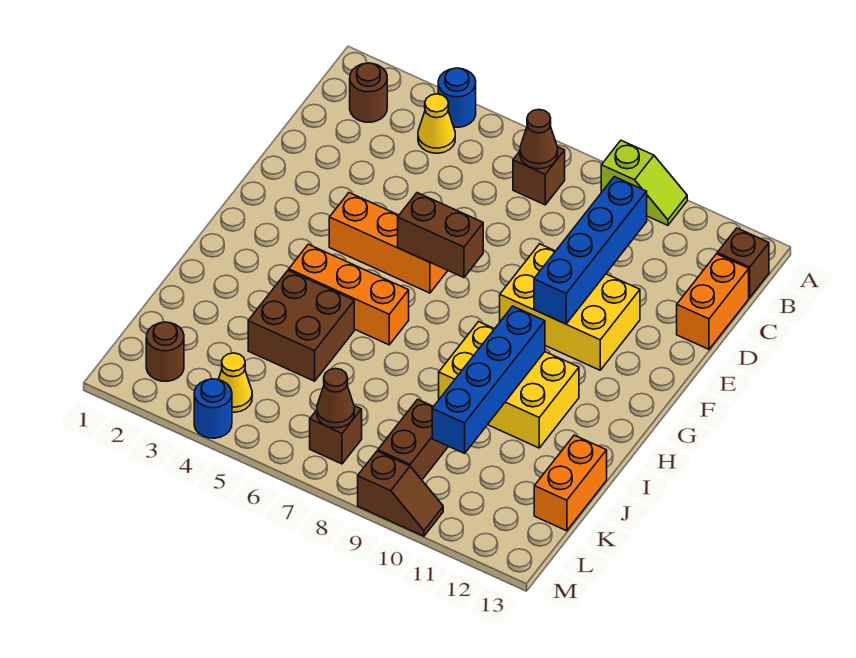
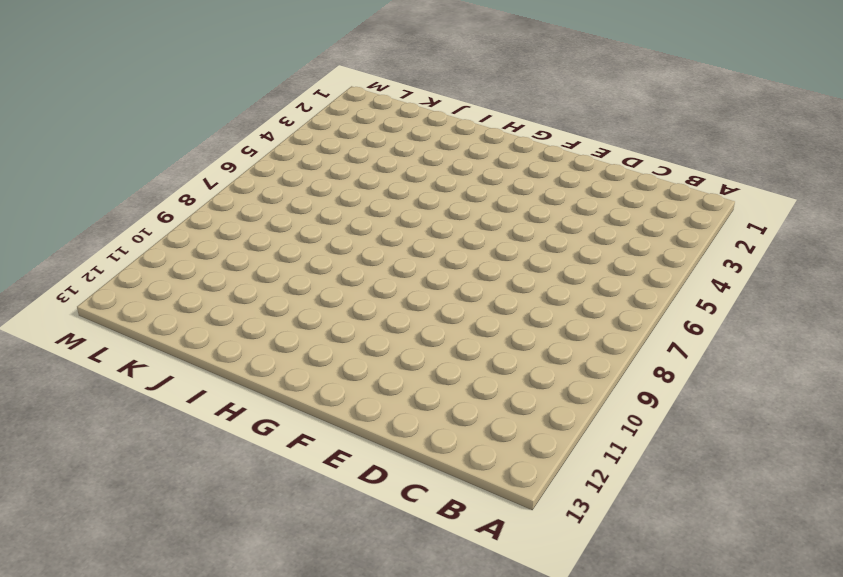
none -> blue 1x1 round brick [438,68,476,127]
none -> lime 1x2 slope [601,140,687,225]
none -> brown 1x1 round brick [350,63,387,122]

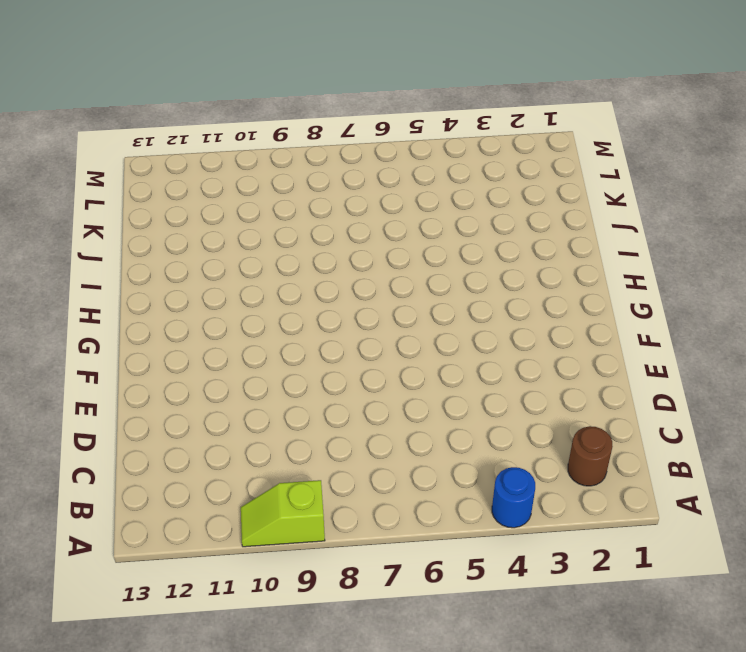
none -> yellow 1x1 cone [418,94,455,153]
none -> brown 1x1 brick [513,147,565,205]
none -> brown 1x1 brick [717,228,769,298]

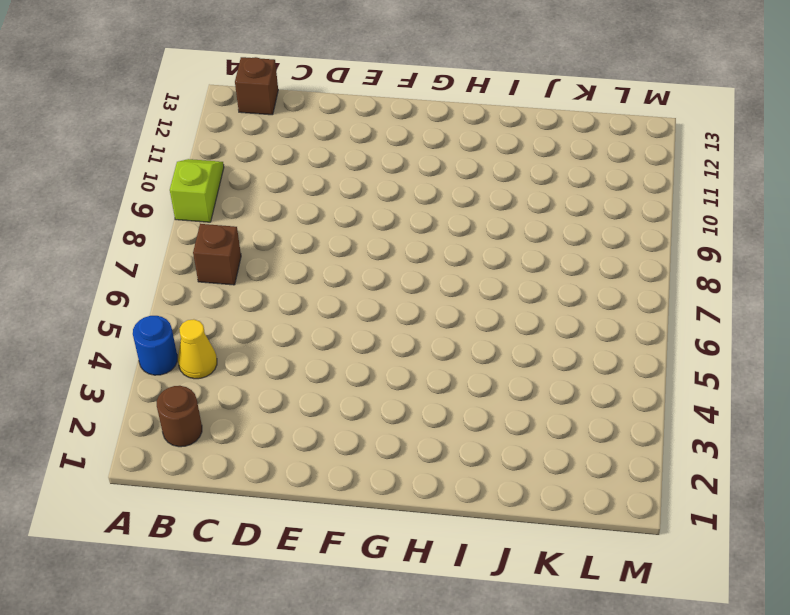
none -> orange 1x2 brick [677,254,749,349]
none -> yellow 2x3 brick [500,244,640,370]
none -> orange 1x3 brick [329,193,448,293]

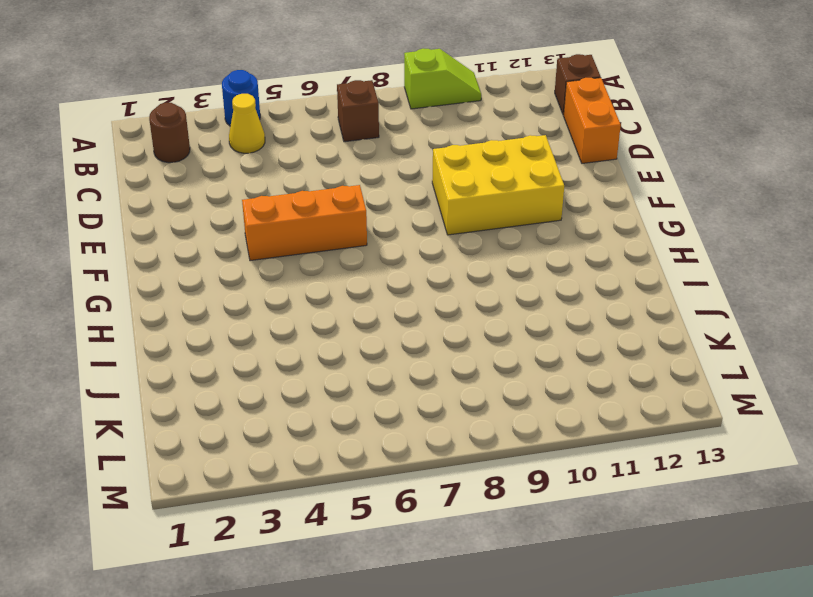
none -> orange 1x3 brick [289,244,409,345]
none -> yellow 2x3 brick [439,322,579,448]
none -> brown 2x2 brick [248,270,354,381]

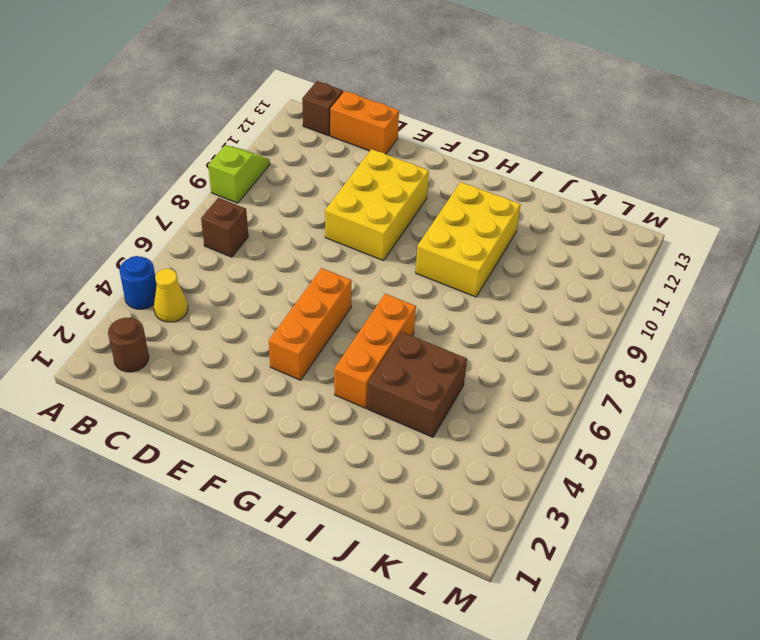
none -> orange 1x2 brick [534,435,607,531]
none -> brown 1x2 brick [378,399,448,480]
none -> brown 1x1 round brick [146,322,184,381]

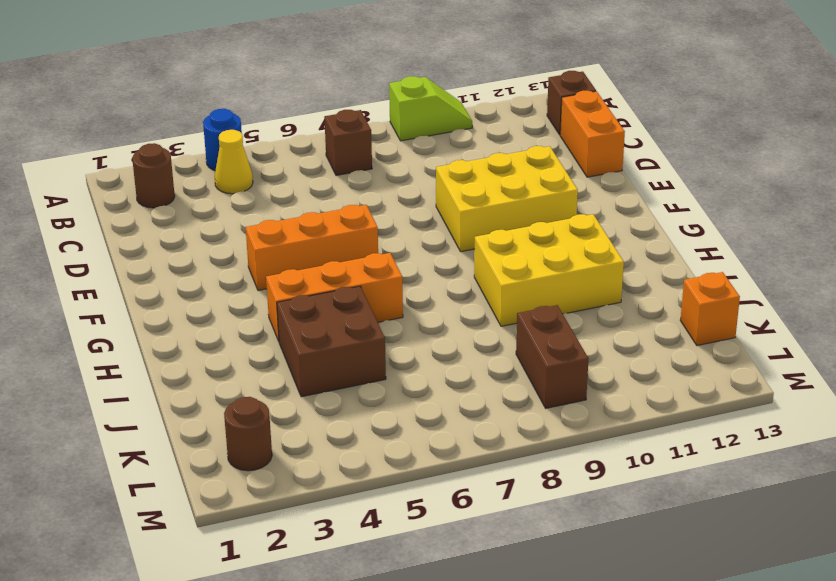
orange 1x1 brick [680,272,740,346] -> orange 1x2 brick [534,435,607,531]
none -> yellow 1x1 cone [218,353,252,412]
none -> brown 1x1 brick [310,406,362,464]
none -> blue 1x1 round brick [194,379,232,438]

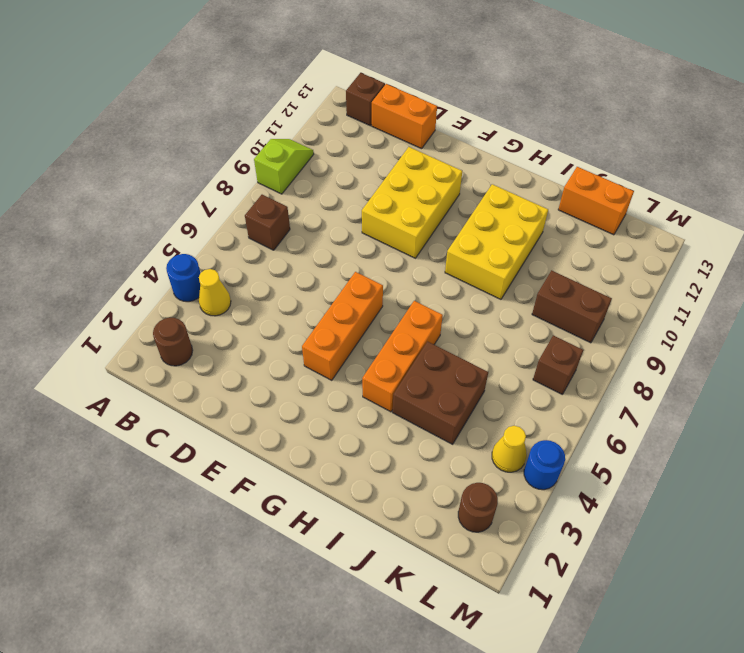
none -> brown 1x2 slope [358,451,443,536]
none -> brown 1x1 cone [520,110,558,169]
none -> blue 1x4 brick [534,177,647,324]

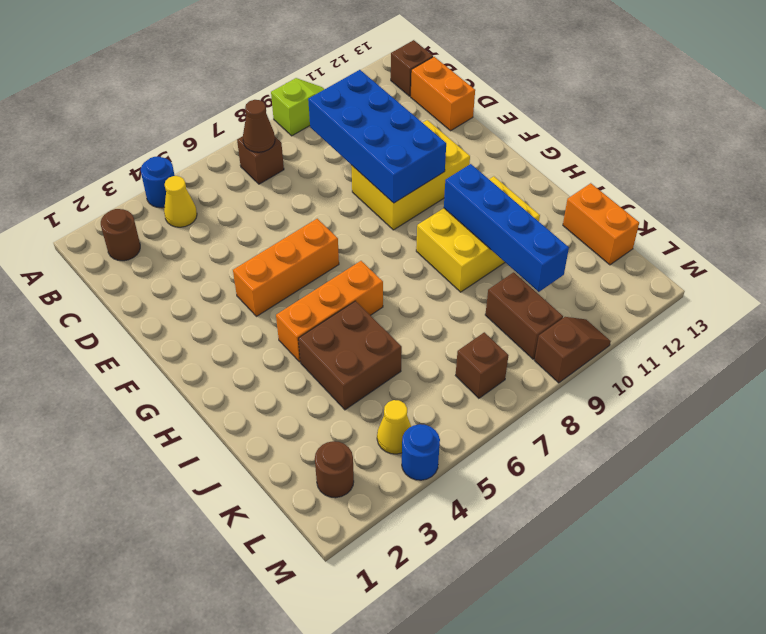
blue 2x4 brick [308,70,446,203] -> blue 1x4 brick [534,177,647,324]
none -> brown 1x2 brick [398,193,483,278]
none -> brown 1x1 cone [317,368,354,428]

